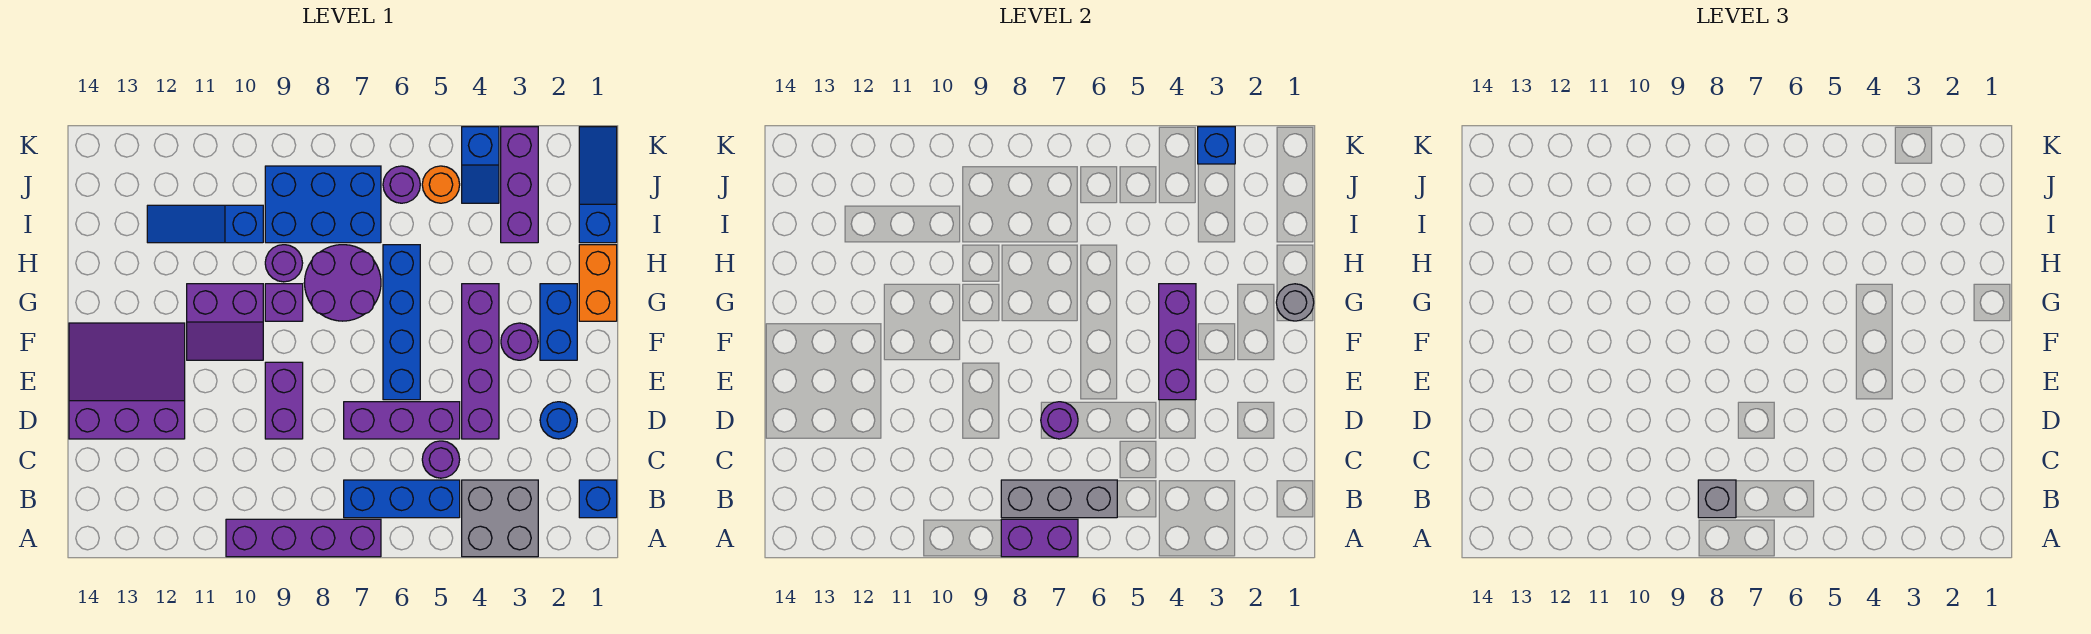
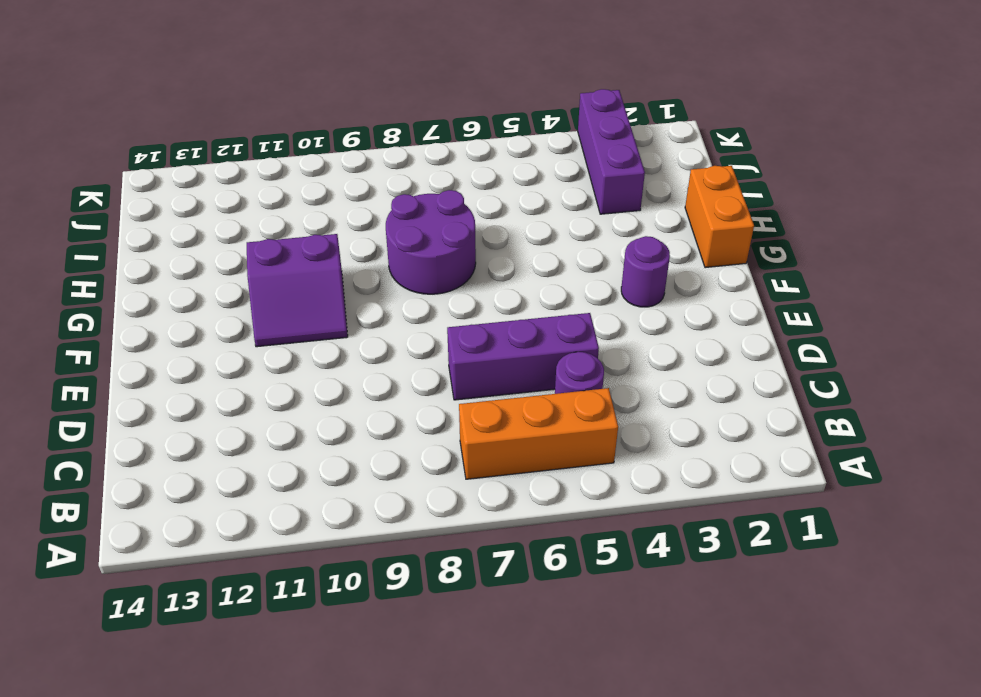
orange 1x3 brick [459,388,618,479] -> blue 1x3 brick [344,480,460,518]
none -> grey 2x2 brick [462,480,538,557]
none -> purple 1x4 brick [226,519,381,557]
none -> blue 1x1 brick [579,480,617,518]
none -> blue 1x1 round brick [540,402,577,439]

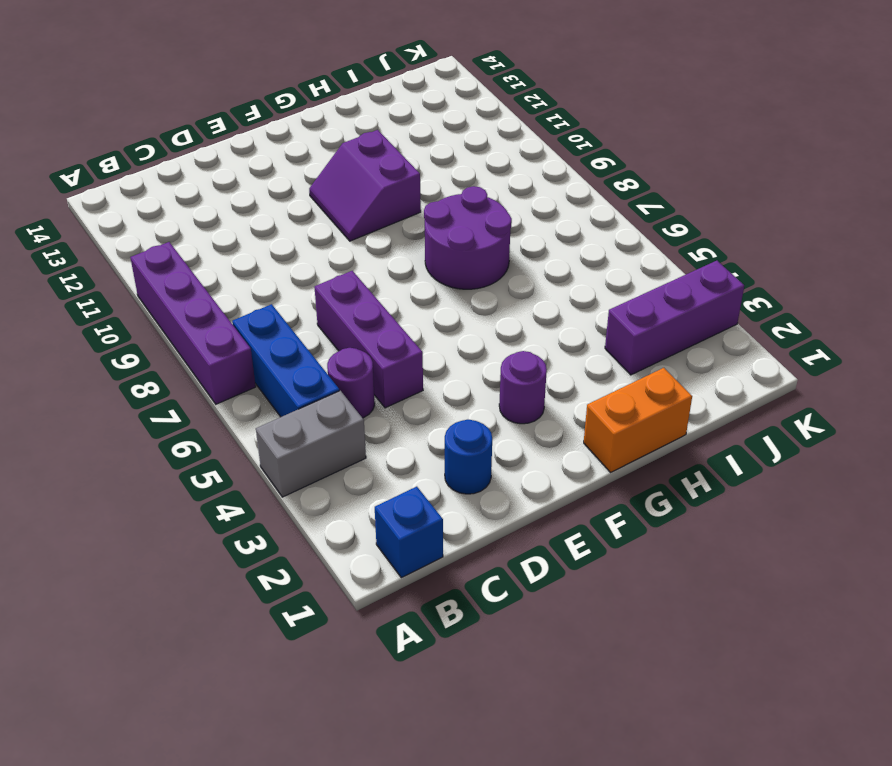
grey 1x2 brick [256,391,366,497] -> grey 2x2 brick [462,480,538,557]
none -> purple 1x4 brick [462,284,499,439]
none -> purple 1x2 brick [265,362,303,439]
none -> purple 3x3 slope [69,323,185,439]
none -> blue 1x4 brick [383,245,420,400]

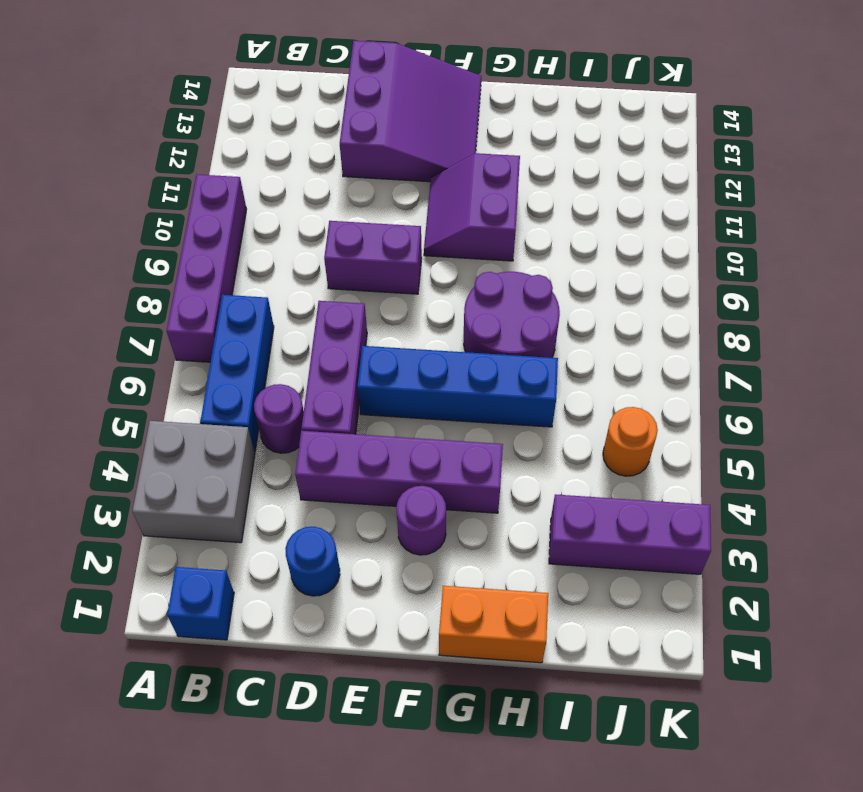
none -> blue 1x2 brick [540,284,577,360]
none -> purple 1x1 brick [265,284,303,321]
none -> purple 1x1 round brick [265,245,303,282]
none -> blue 1x3 slope [579,127,617,243]

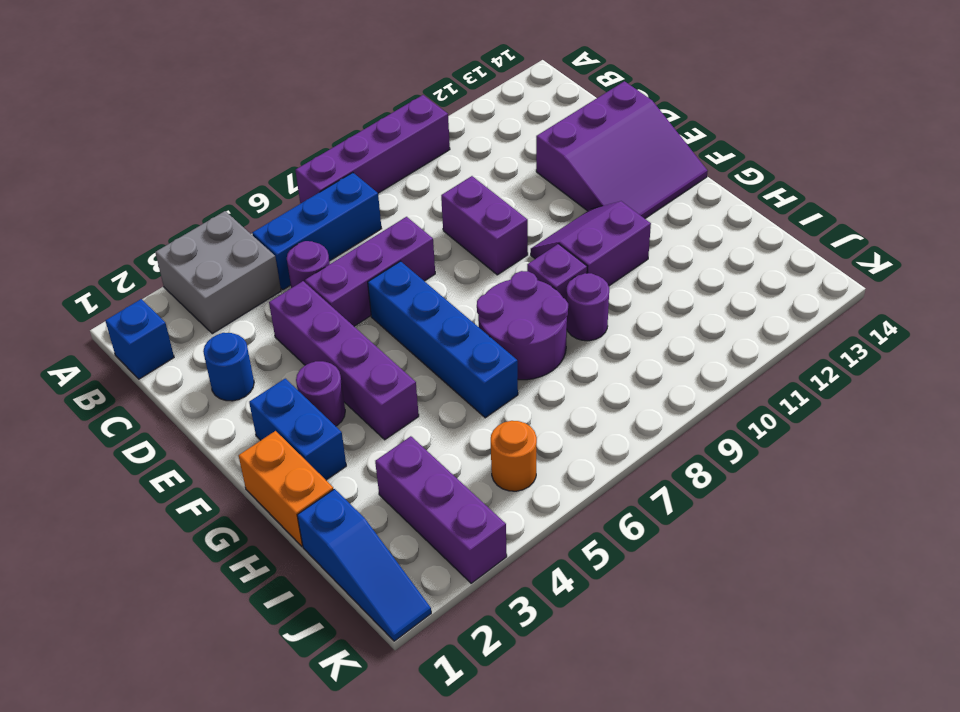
none -> blue 2x3 brick [265,166,381,243]
none -> blue 1x3 slope [147,205,263,243]
none -> blue 1x2 slope [462,127,499,203]
none -> purple 1x1 round brick [383,166,420,203]

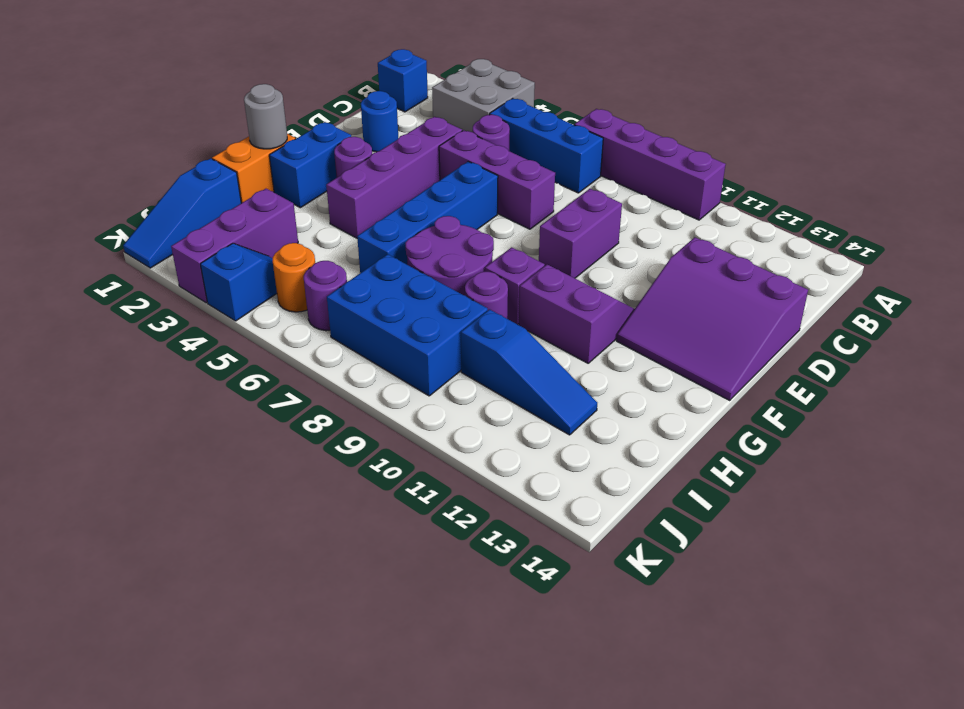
none -> purple 1x2 brick [1001,519,1078,557]
none -> grey 1x3 brick [1001,480,1117,518]
none -> purple 1x1 round brick [1041,402,1078,439]
none -> purple 1x3 brick [1159,284,1196,400]

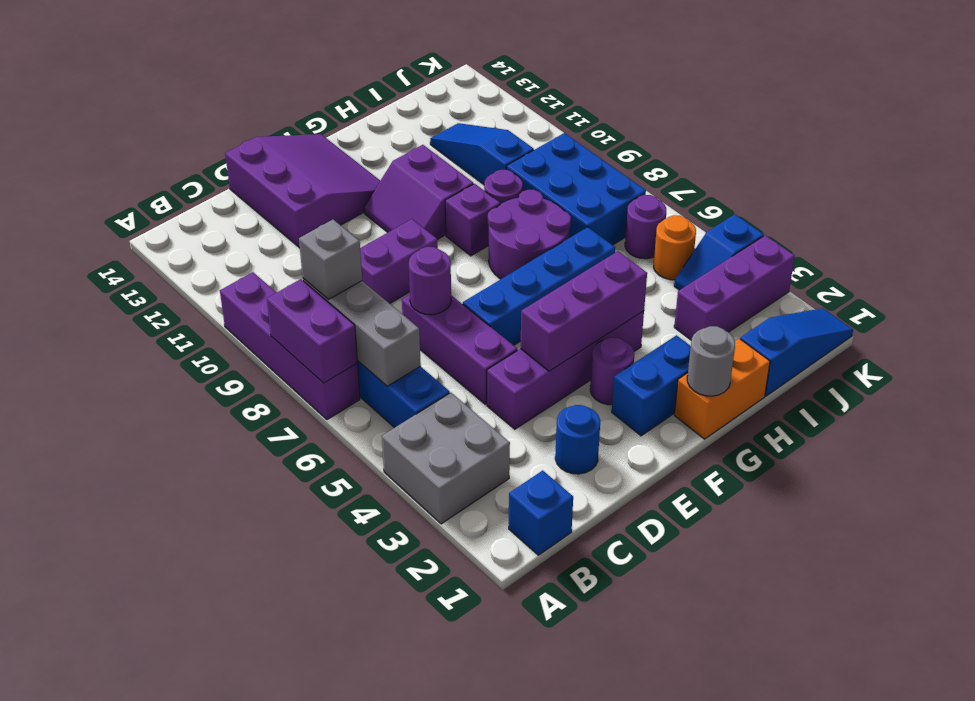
none -> purple 1x1 round brick [422,441,460,478]
none -> blue 1x1 brick [1198,127,1235,164]

